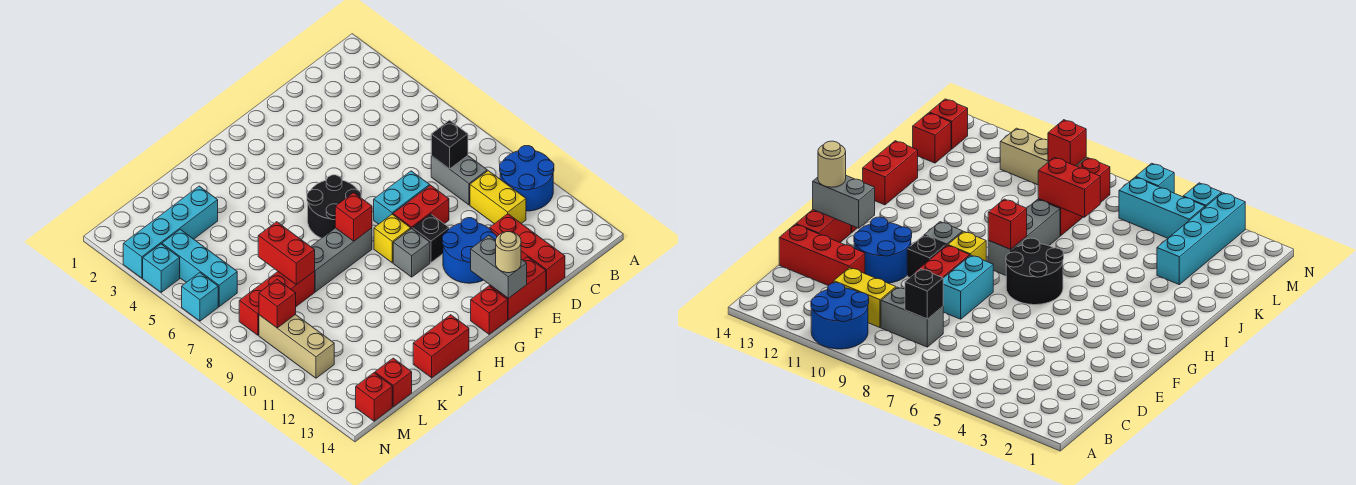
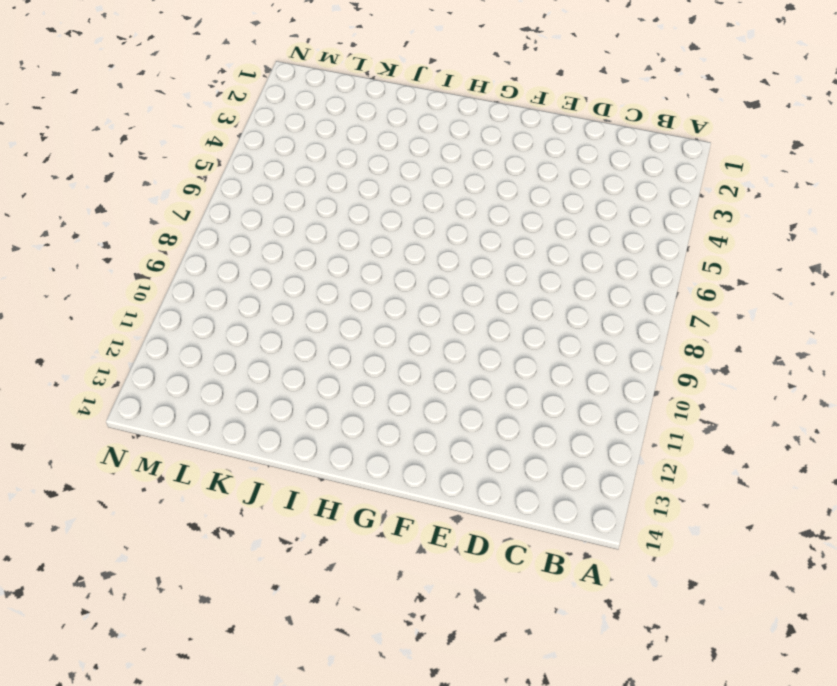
none -> blue 2x2 round brick [500,146,554,211]
none -> grey 1x2 brick [431,156,487,205]
none -> yellow 1x2 brick [470,171,526,224]

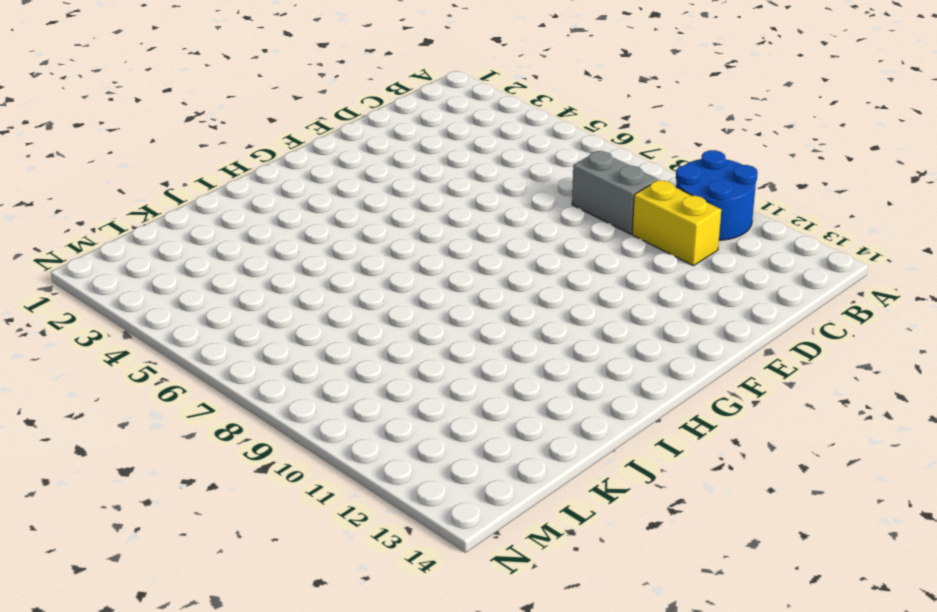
none -> red 1x3 brick [490,214,565,291]
none -> cyan 1x2 brick [374,171,430,224]
none -> red 1x2 brick [393,185,449,228]

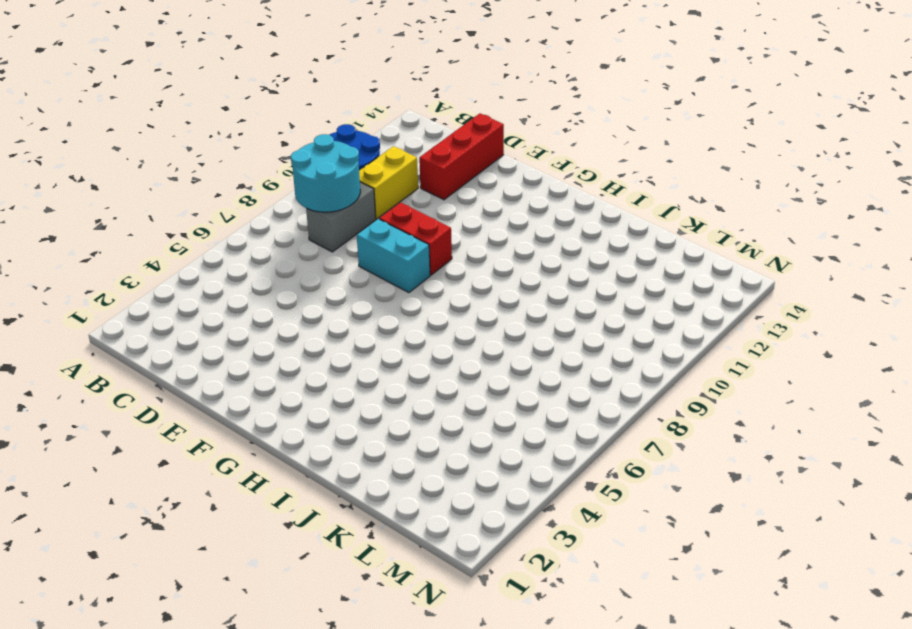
cyan 2x2 round brick [291,134,360,212] -> black 1x1 brick [431,120,468,169]
none -> blue 2x2 round brick [442,218,497,283]
none -> red 1x2 brick [490,257,546,320]
none -> black 1x1 brick [412,214,449,263]

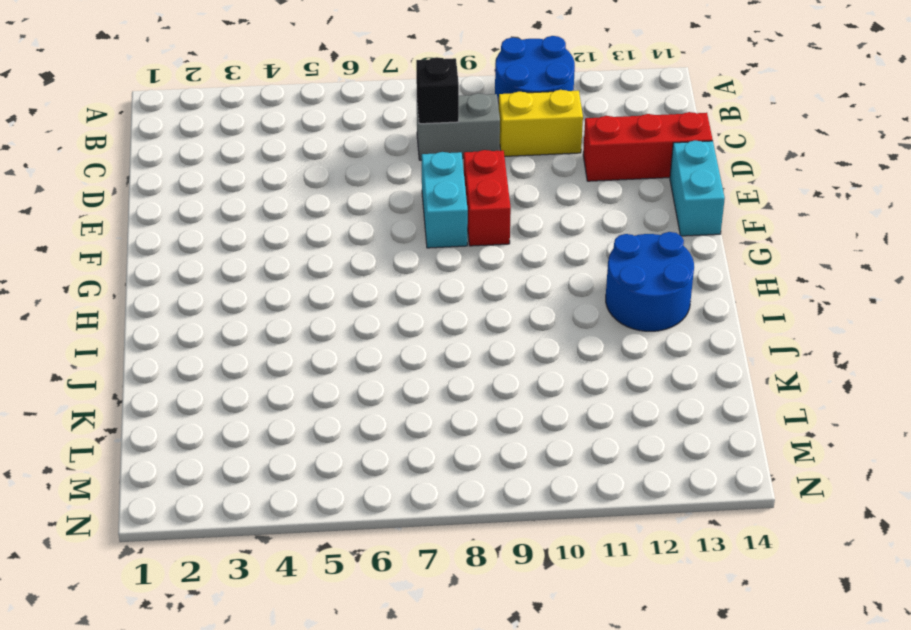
cyan 1x2 brick [670,140,725,236] -> red 1x2 brick [490,257,546,320]
blue 2x2 round brick [606,232,694,331] -> blue 2x2 round brick moved to [442,218,497,283]
none -> black 1x1 brick [412,214,449,263]
none -> black 2x2 round brick [307,175,361,238]
none -> yellow 1x1 brick [374,214,411,263]

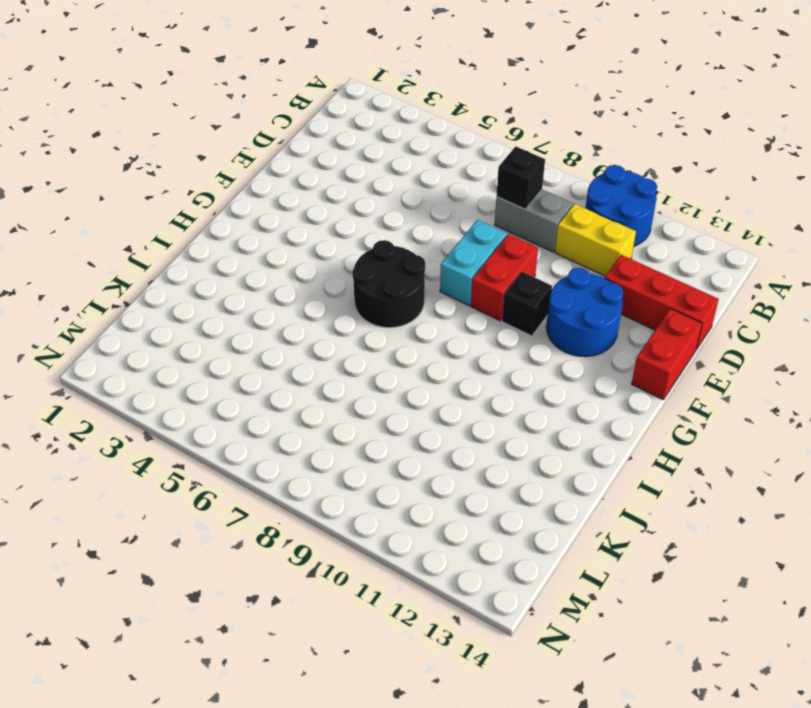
none -> yellow 1x1 brick [374,214,411,263]
none -> grey 1x1 brick [393,228,430,277]
none -> red 1x1 brick [471,286,508,334]

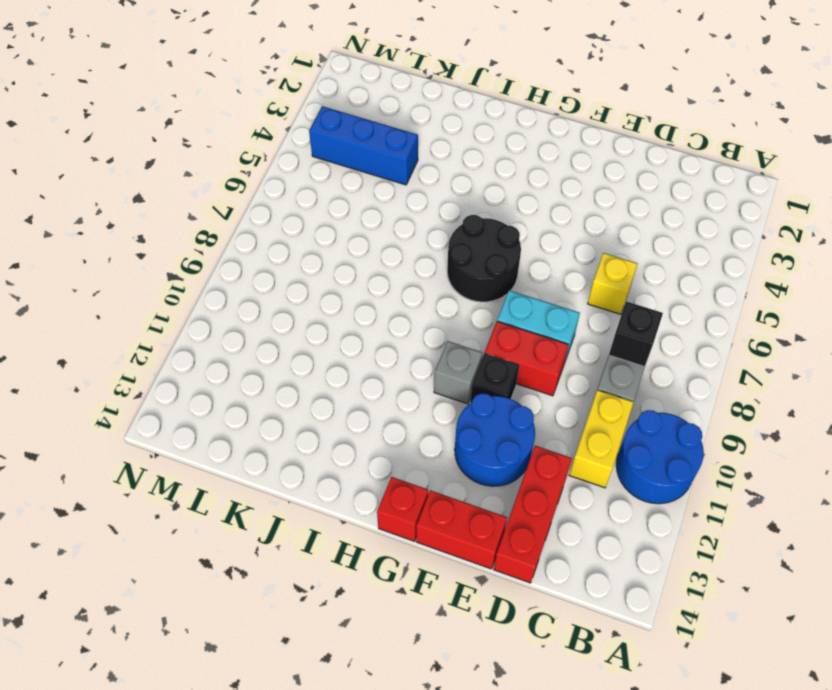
yellow 1x1 brick [588,253,638,314] -> yellow 1x1 brick moved to [374,214,411,263]
blue 1x3 brick [309,106,418,185] -> cyan 1x3 brick [162,229,237,307]
none -> grey 1x3 brick [311,228,372,292]
none -> red 1x2 brick [413,315,469,378]
none -> cyan 1x4 brick [123,186,218,278]

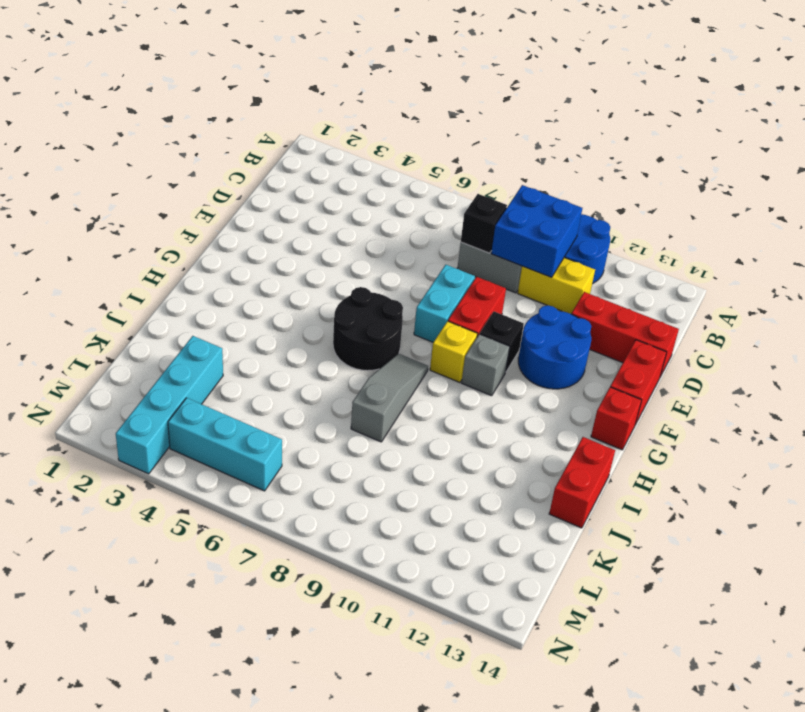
blue 2x2 brick [491,185,582,277] -> none
grey 1x3 slope [351,354,428,442] -> grey 1x3 brick [311,228,372,292]
none -> red 1x3 brick [239,272,315,335]
none -> red 1x1 brick [375,358,412,407]
none -> tan 1x3 brick [259,314,334,378]

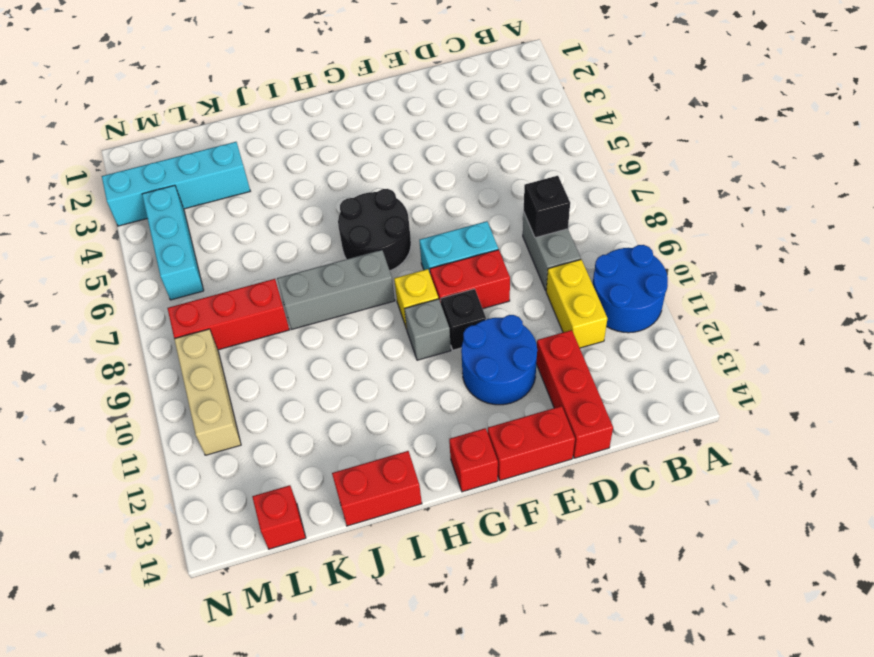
none -> red 1x1 brick [356,373,392,421]
none -> cyan 1x1 brick [143,244,180,292]
none -> cyan 1x1 brick [182,273,218,321]

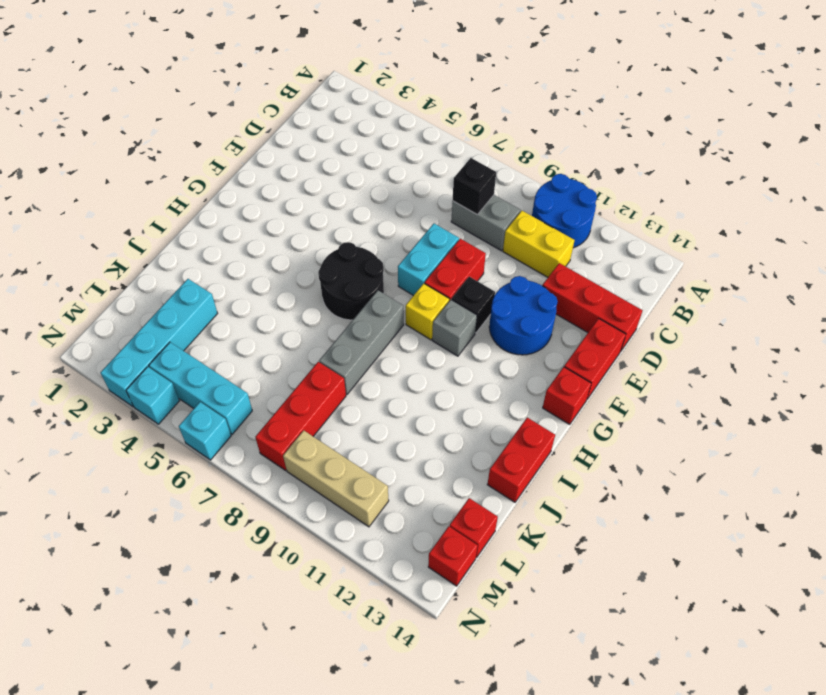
none -> grey 1x2 brick [471,235,527,298]
none -> red 1x1 brick [335,193,372,241]
none -> red 1x2 brick [258,222,315,285]

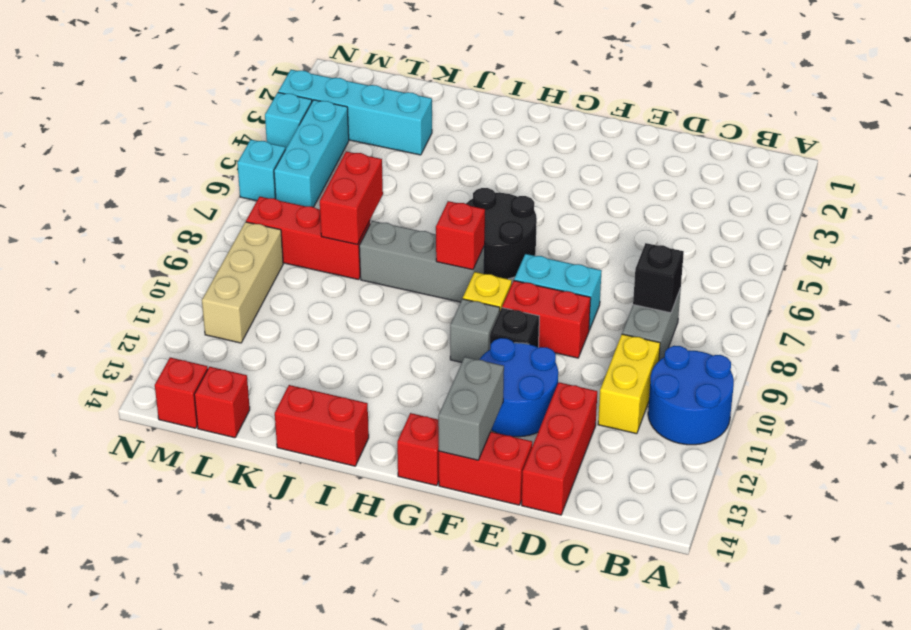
none -> red 1x1 brick [259,279,296,328]
none -> tan 1x1 round brick [496,232,521,273]

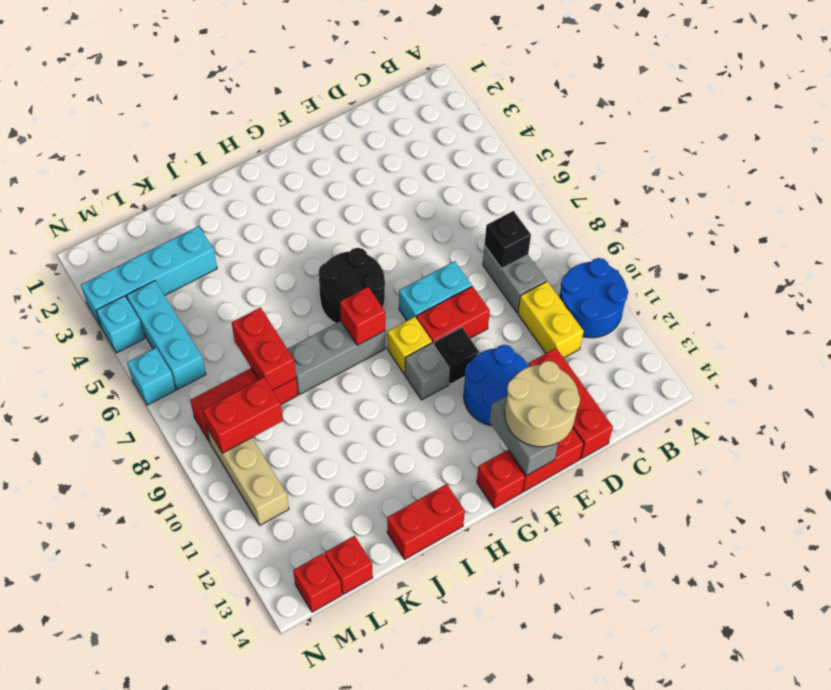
tan 2x2 round brick [505,361,580,447] -> tan 1x1 round brick [496,232,521,273]
red 1x2 brick [203,377,283,453] -> red 1x1 brick [259,279,296,328]

